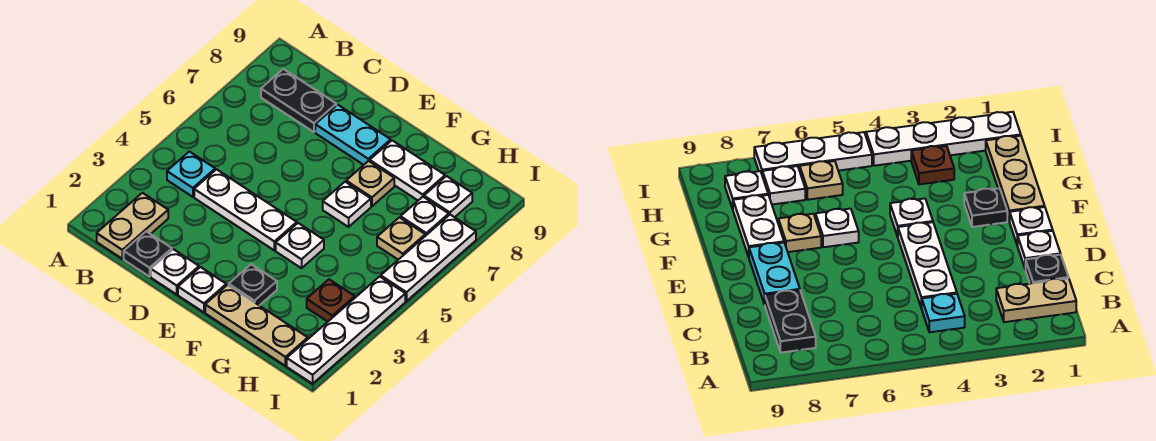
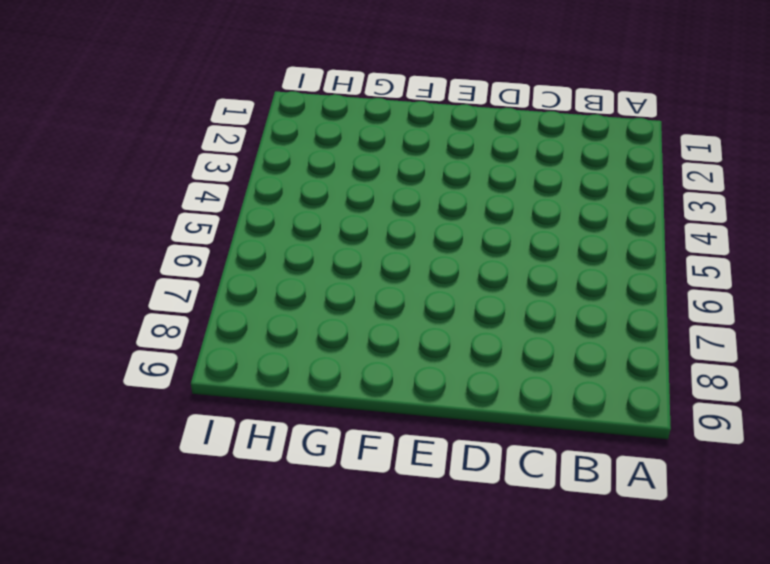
none -> tan 1x2 plate [97,193,168,259]
none -> cyan 1x1 plate [167,152,215,197]
none -> black 1x2 plate [261,69,336,132]

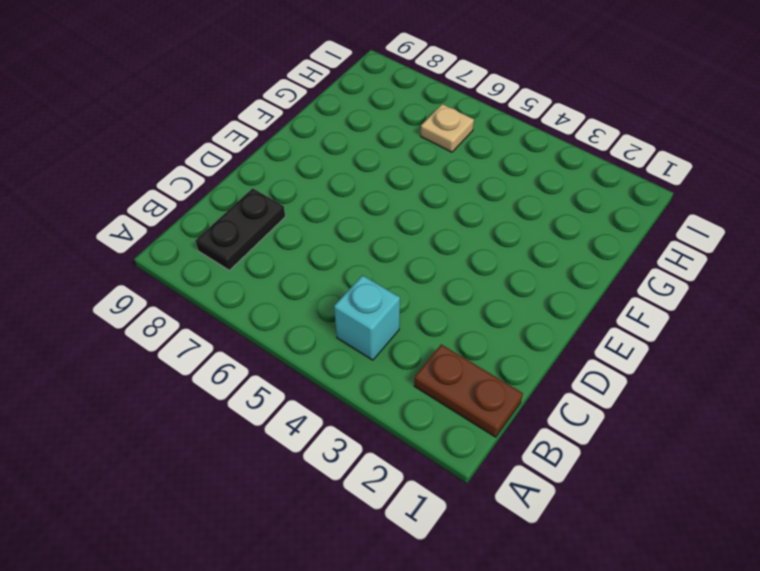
brown 1x2 plate [414,344,523,437] -> tan 1x2 plate [97,193,168,259]
cyan 1x1 brick [334,275,400,360] -> cyan 1x1 plate [167,152,215,197]
none -> black 1x1 plate [124,231,172,277]
none -> white 1x3 plate [194,169,297,250]
none -> white 1x1 plate [151,249,199,294]

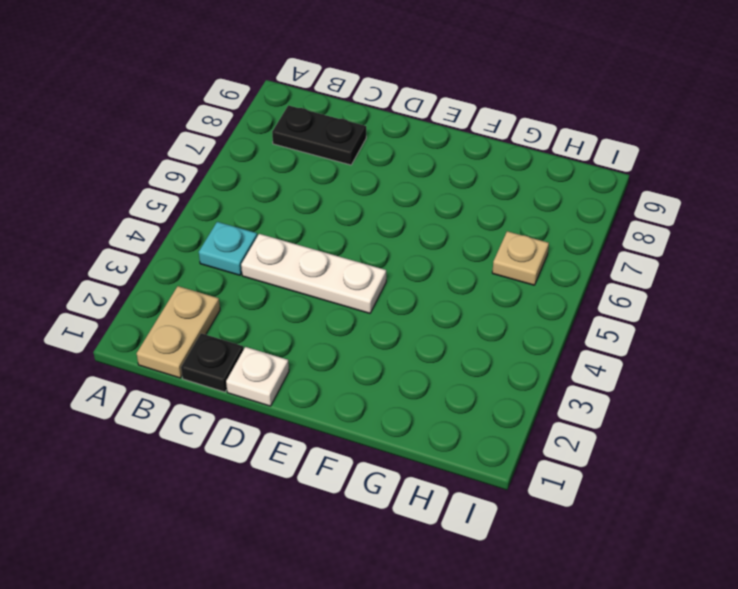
none -> cyan 1x2 plate [315,105,391,165]
none -> white 1x1 plate [178,267,226,312]
none -> tan 1x3 plate [205,285,308,366]

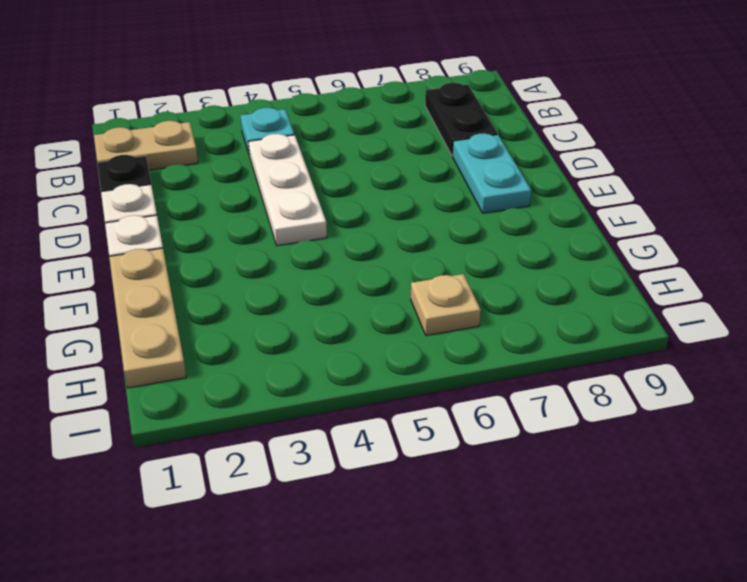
none -> black 1x1 plate [229,264,277,305]
none -> white 1x1 plate [276,223,324,268]
none -> white 1x1 plate [323,182,371,227]

